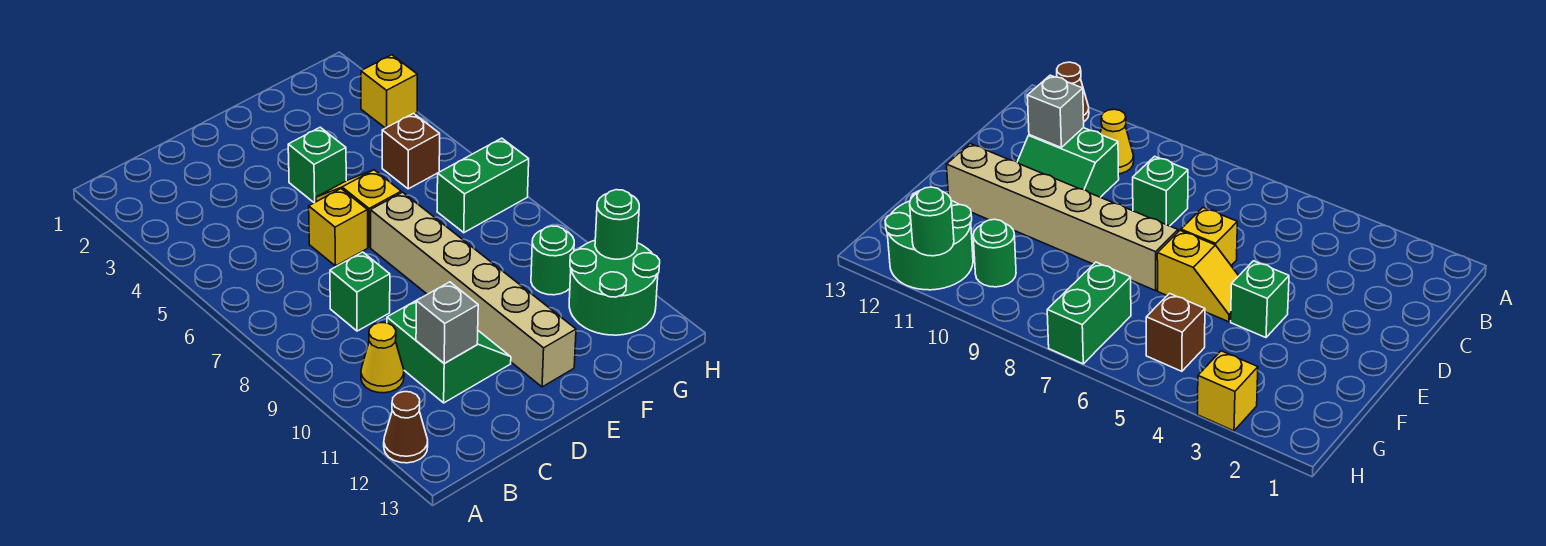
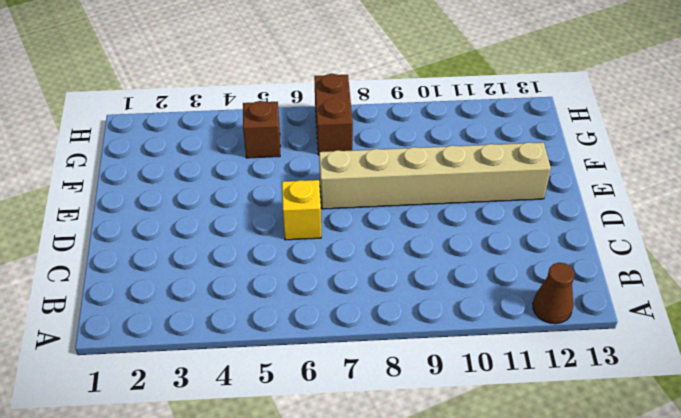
brown 1x2 brick [314,74,353,155] -> green 1x2 brick [437,138,529,233]
none -> yellow 1x1 cone [361,323,404,393]
none -> green 1x1 brick [330,252,390,331]
none -> green 2x2 slope [387,300,511,403]

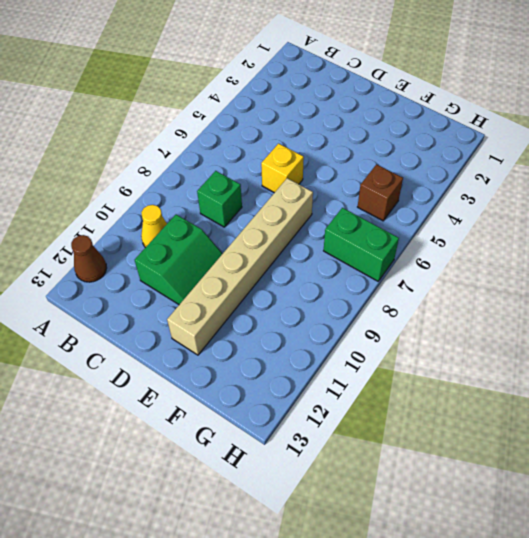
none -> green 1x1 brick [288,127,346,203]
none -> yellow 1x2 slope [316,170,401,247]
none -> green 1x1 round brick [531,226,574,295]

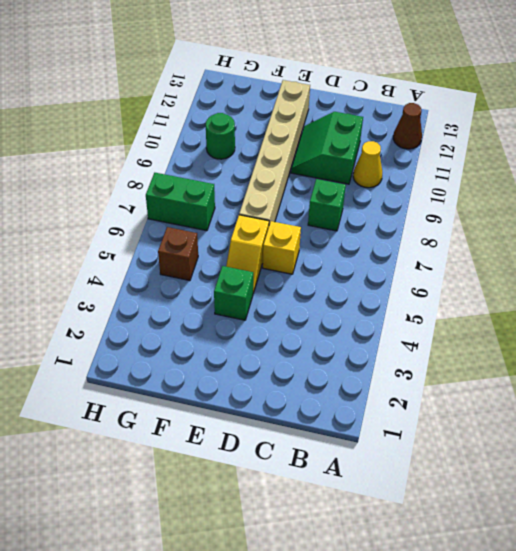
none -> green 2x2 round brick [569,240,660,335]
none -> yellow 1x1 brick [361,55,417,128]
none -> grey 1x1 brick [416,282,478,363]

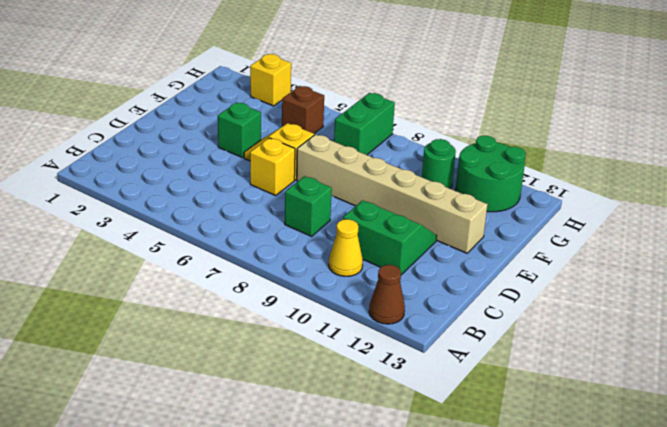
none -> grey 1x1 brick [416,282,478,363]
none -> green 1x1 round brick [595,190,639,259]

